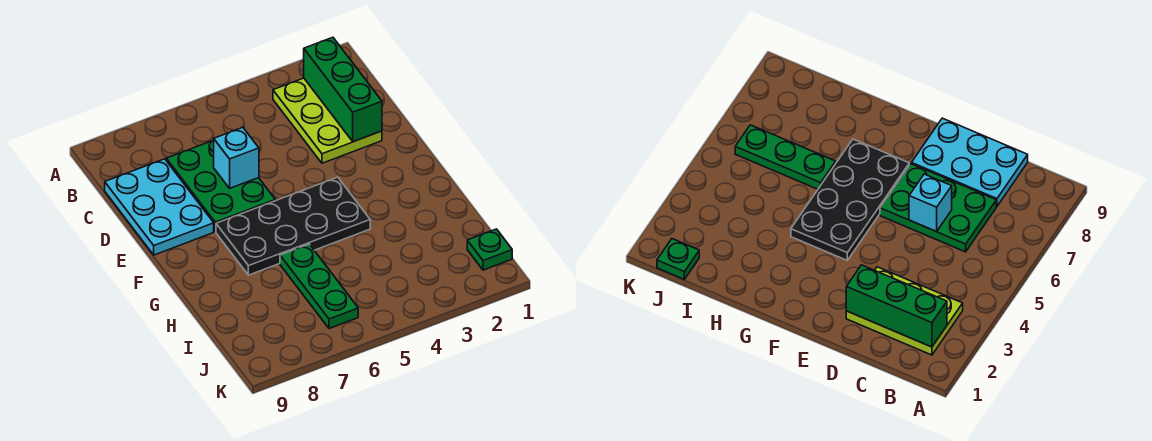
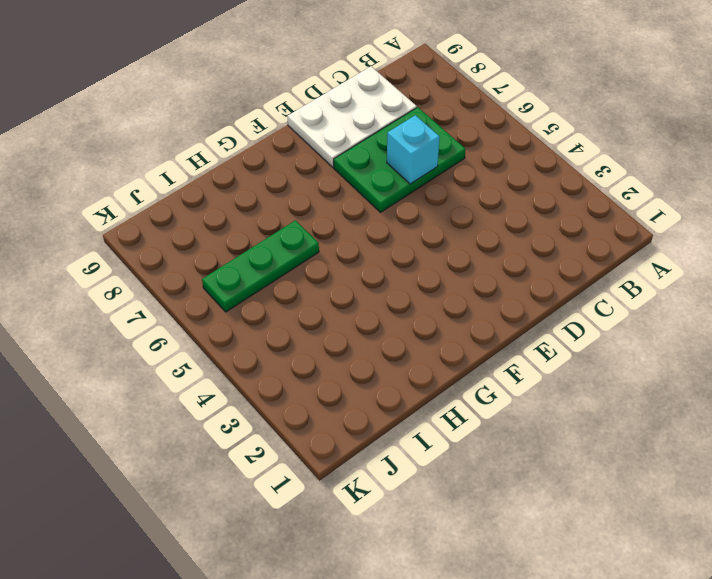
white 2x3 plate [287,66,417,167] -> cyan 2x3 plate [105,159,214,255]
none -> lime 2x3 plate [273,78,382,163]
none -> black 2x4 plate [216,177,370,275]

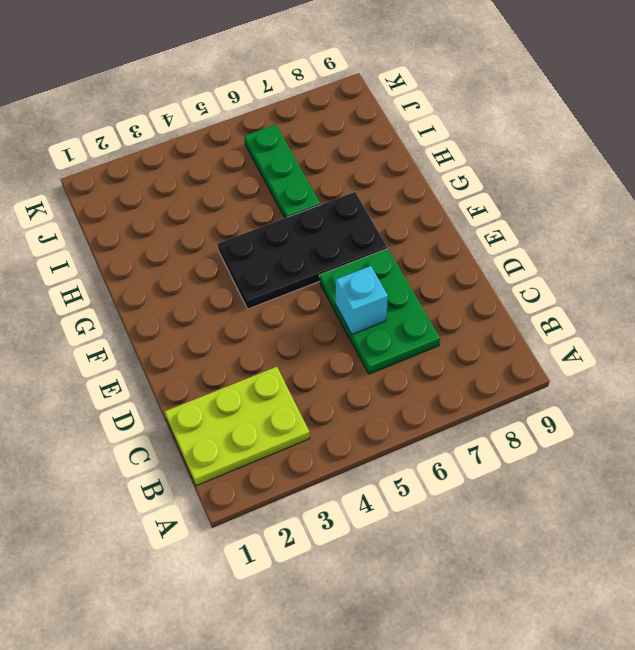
lime 2x3 plate [165,367,310,486] -> lime 2x3 plate turned to [273,78,382,163]
none -> cyan 2x3 plate [105,159,214,255]
none -> green 1x1 plate [467,229,512,270]

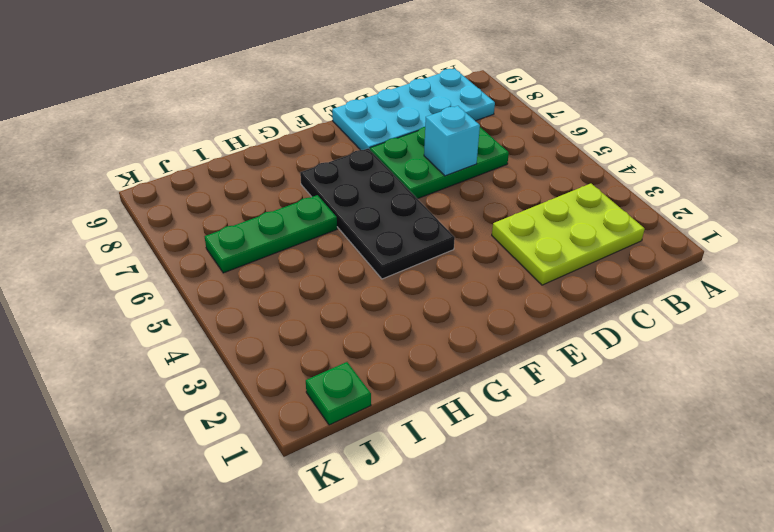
cyan 2x4 plate [332,69,495,150] -> cyan 2x3 plate [105,159,214,255]
none -> green 1x3 brick [304,37,382,142]

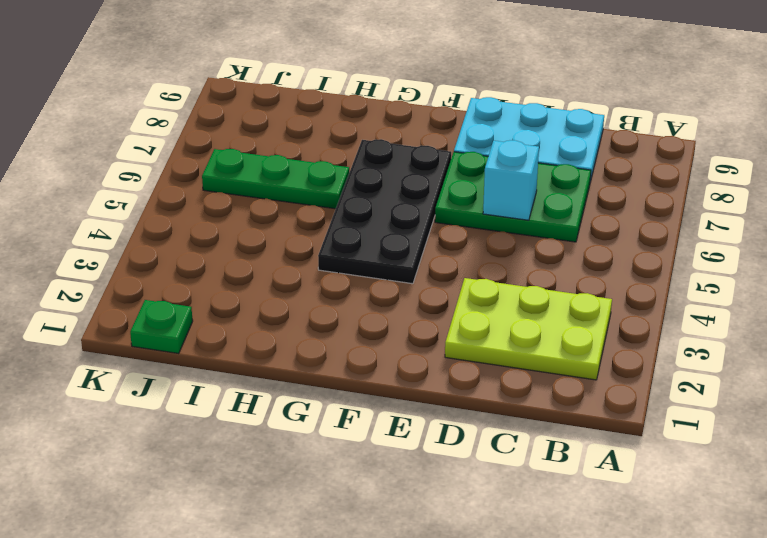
none -> green 1x3 brick [304,37,382,142]

